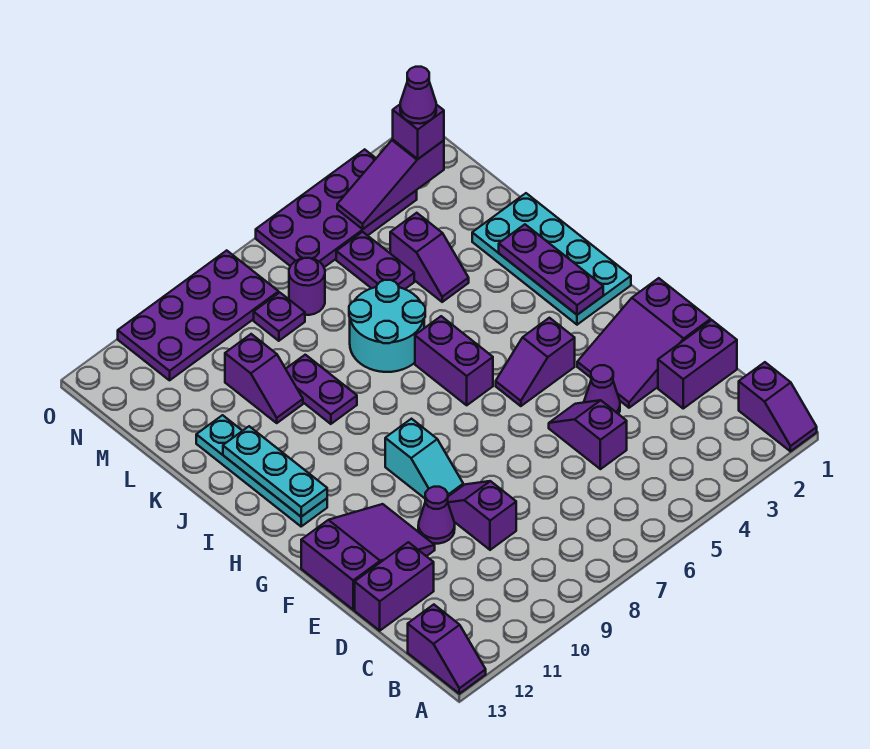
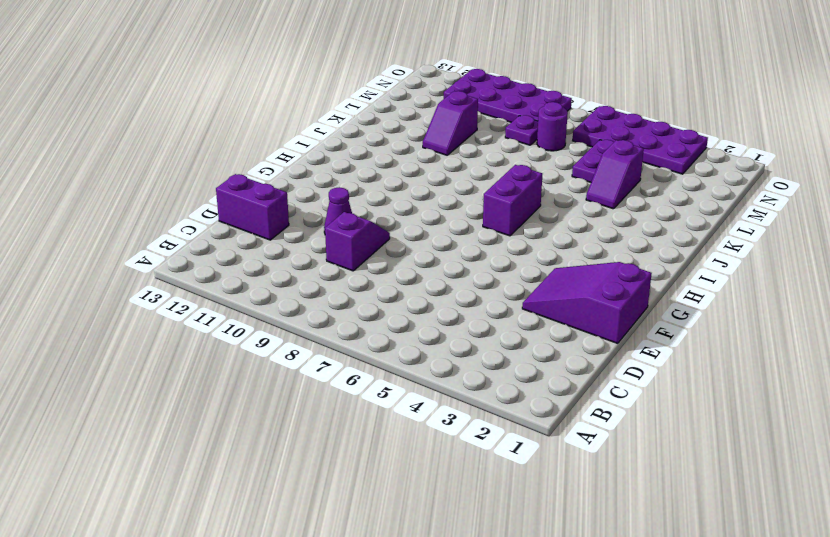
none -> purple 1x2 slope [739,362,817,451]
none -> purple 1x2 slope [408,605,486,694]
none -> purple 1x2 brick [658,320,737,408]

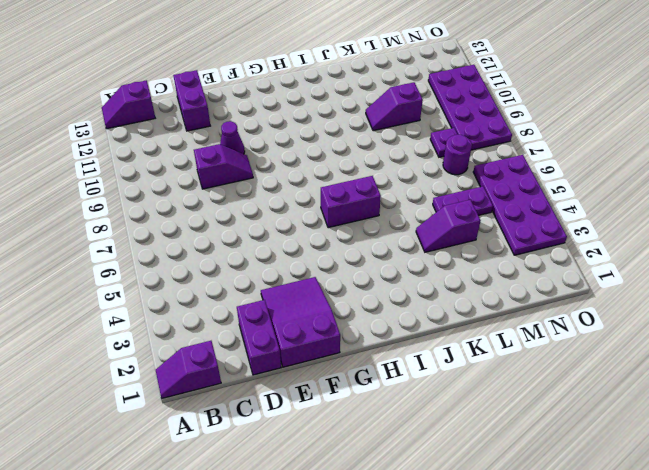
none -> purple 1x2 slope [549,400,627,469]
none -> purple 1x1 cone [584,365,620,414]
none -> purple 2x3 slope [301,504,435,610]

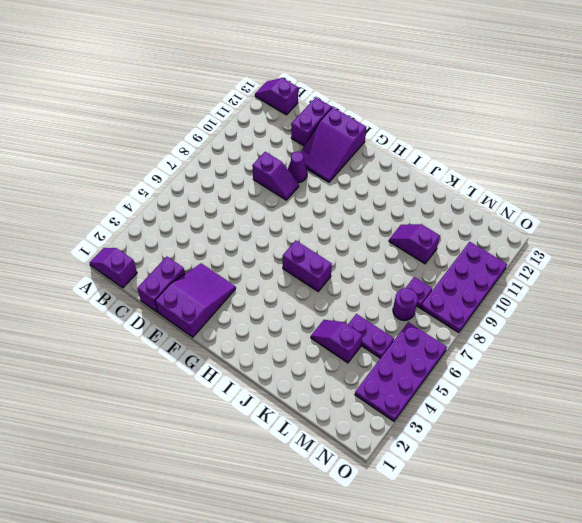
none -> purple 1x2 slope [549,400,627,469]
none -> purple 1x1 cone [584,365,620,414]
none -> cyan 1x2 slope [385,419,463,498]

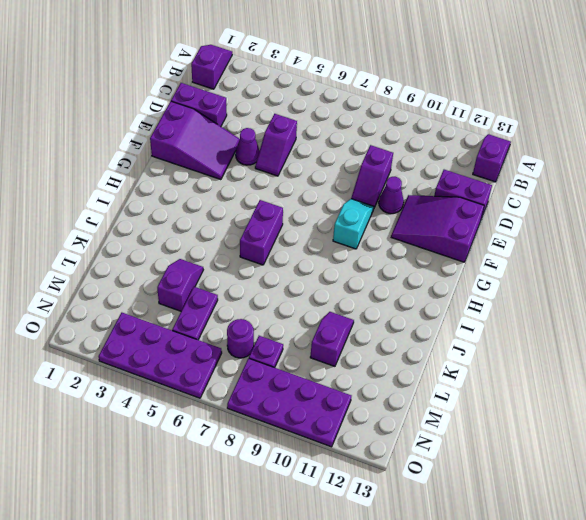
none -> purple 1x2 slope [496,318,575,406]
none -> cyan 2x4 plate [472,193,631,325]
none -> cyan 1x4 plate [196,415,327,526]

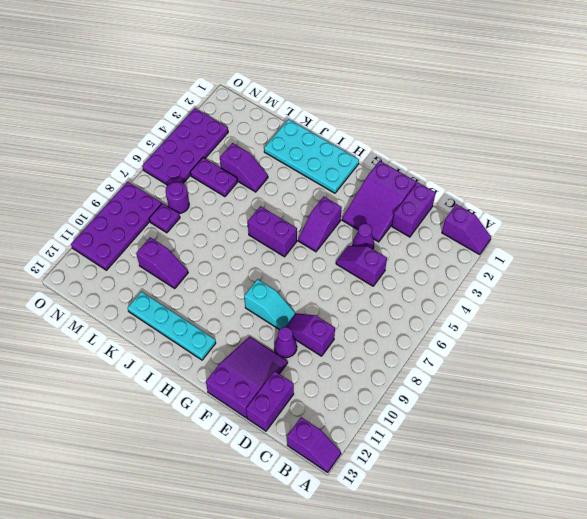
none -> cyan 2x2 round brick [349,280,425,372]
none -> purple 1x2 plate [286,355,357,424]
none -> purple 1x3 plate [499,224,603,315]

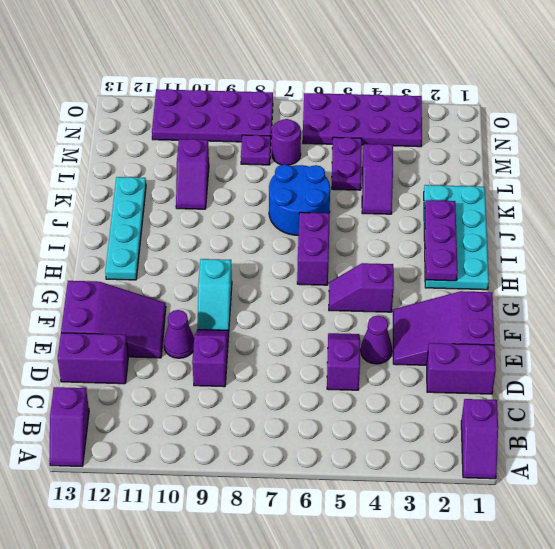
blue 2x2 round brick [269,164,330,236] -> cyan 2x2 round brick [349,280,425,372]
none -> purple 1x2 plate [286,355,357,424]
none -> cyan 1x3 plate [223,426,327,517]
none -> purple 1x3 slope [337,140,444,229]

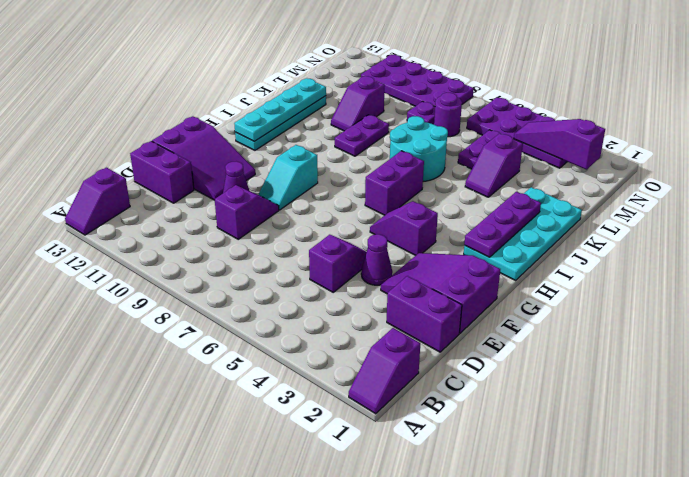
cyan 1x4 plate [234,79,326,141] -> cyan 1x3 plate [223,426,327,517]
none -> purple 1x1 brick [393,104,444,159]
none -> purple 1x1 cone [400,67,436,124]

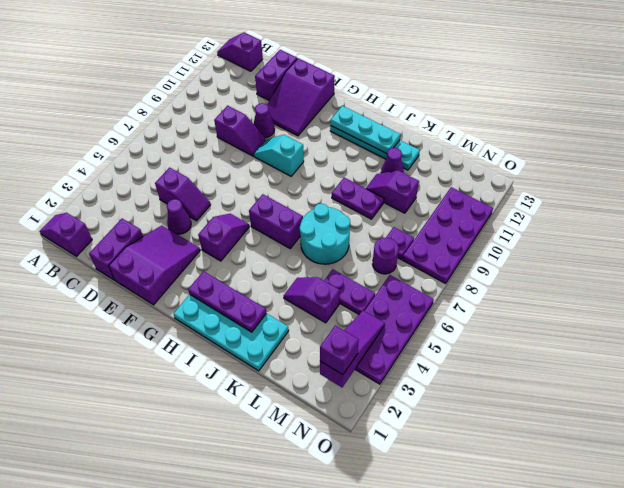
purple 1x1 cone [381,148,404,173] -> purple 1x1 cone moved to [400,67,436,124]

